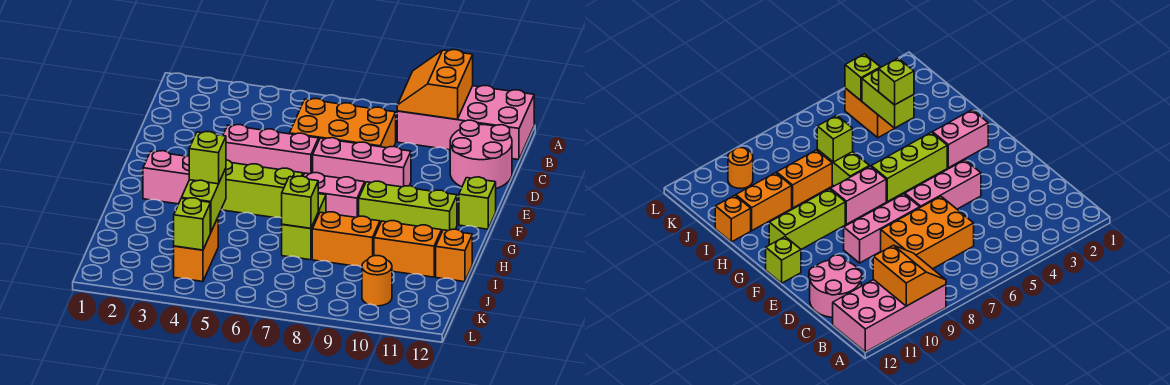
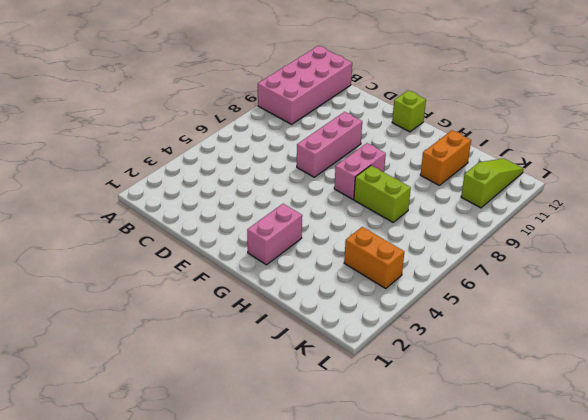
lime 1x3 slope [461,158,523,208] -> orange 1x1 round brick [362,256,392,306]
none -> orange 2x3 brick [290,99,396,148]
none -> pink 2x2 round brick [450,120,512,188]
none -> pink 1x3 brick [223,125,318,175]

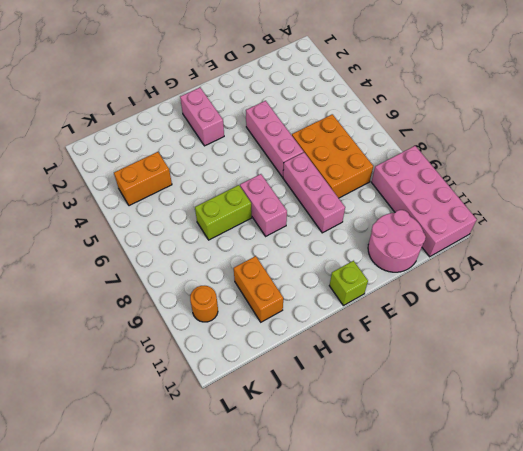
none -> lime 1x3 brick [221,160,303,218]
none -> lime 1x3 brick [359,181,457,231]
none -> orange 1x2 brick [312,212,380,267]

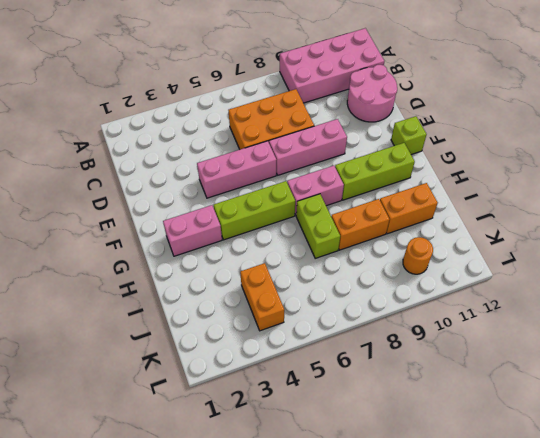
none -> orange 1x1 brick [436,229,472,282]
none -> orange 2x2 slope [397,50,473,119]
none -> lime 1x2 brick [182,168,226,233]

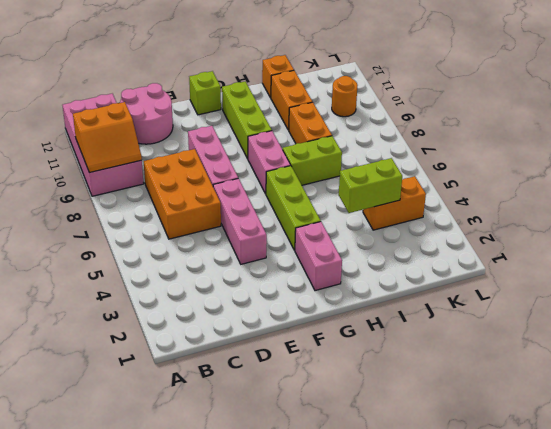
none -> lime 1x1 brick [282,176,318,228]
none -> lime 1x1 brick [174,198,210,250]
none -> lime 1x1 brick [189,132,226,184]

